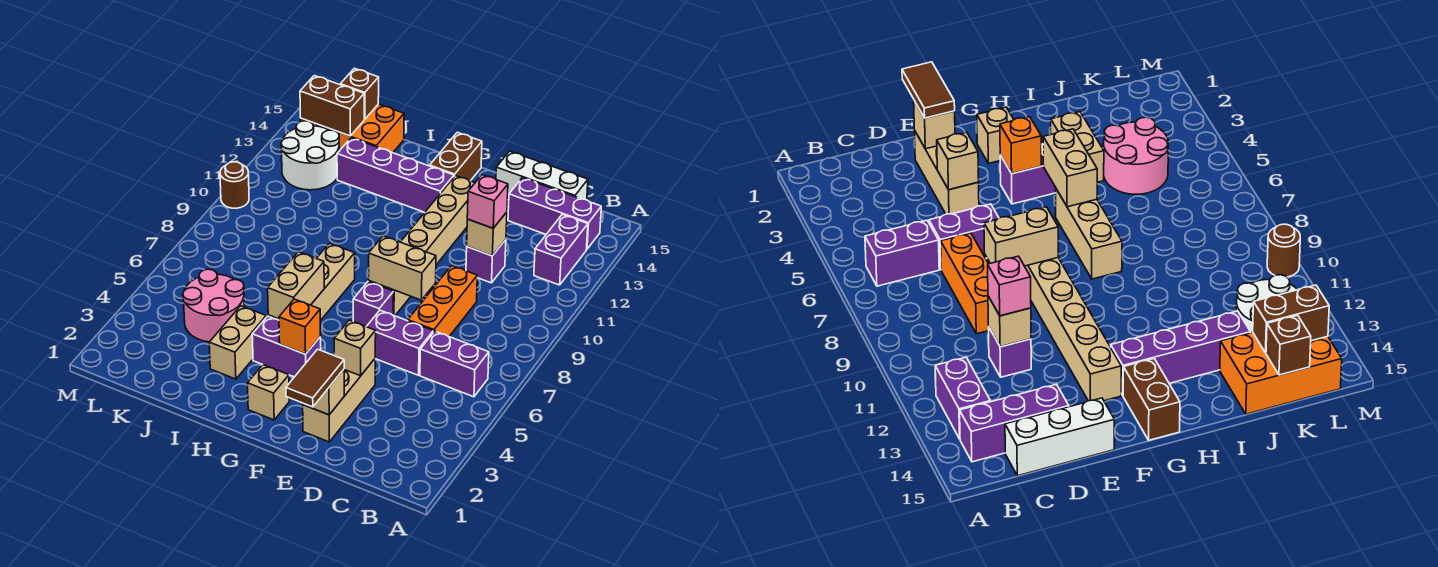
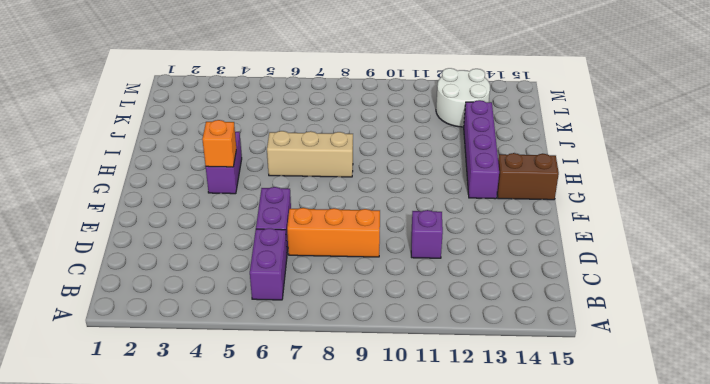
none -> purple 1x2 brick [534,214,588,285]
none -> purple 1x3 brick [508,178,601,249]
none -> white 1x3 brick [496,151,588,200]
none -> tan 1x3 brick [303,359,375,442]

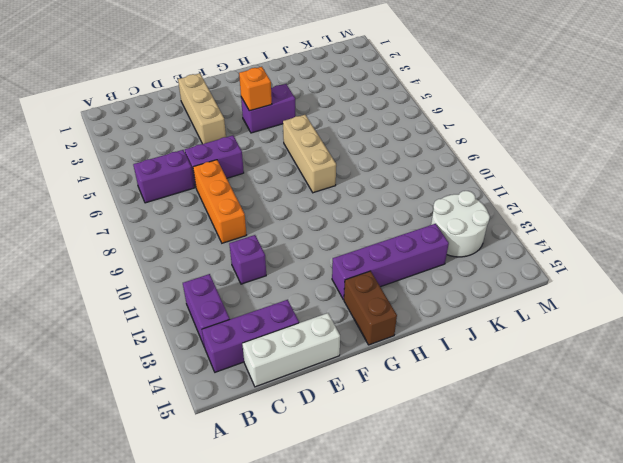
none -> purple 1x1 brick [353,282,394,326]
none -> tan 1x6 brick [368,176,475,316]
none -> tan 1x1 brick [248,365,289,420]
none -> tan 1x2 brick [209,306,266,379]

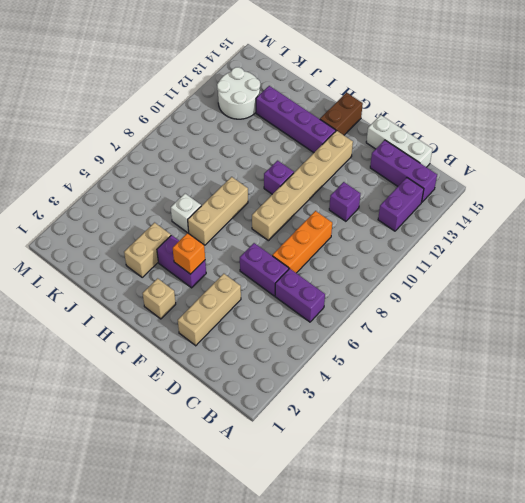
purple 1x1 brick [264,161,294,194] -> purple 1x1 brick moved to [353,282,394,326]
white 1x1 brick [171,194,201,233] -> none
none -> pink 2x2 round brick [183,269,244,342]
none -> orange 2x3 brick [300,104,404,153]
none -> brown 1x1 round brick [220,162,249,208]
none -> tan 1x1 brick [467,212,507,256]

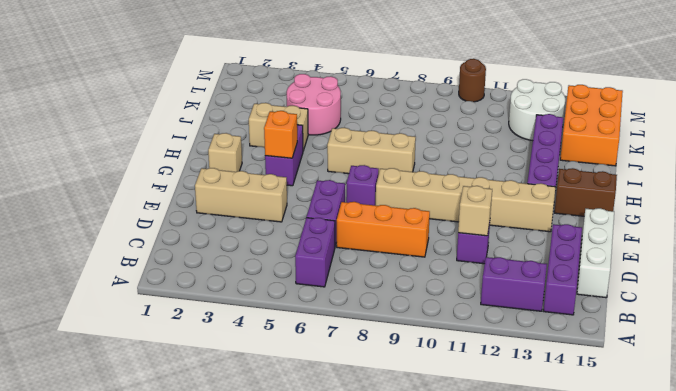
none -> tan 1x1 brick [303,370,344,415]
none -> tan 1x1 brick [334,320,376,376]
none -> tan 1x2 brick [368,236,436,300]
none -> tan 1x2 brick [268,252,324,319]

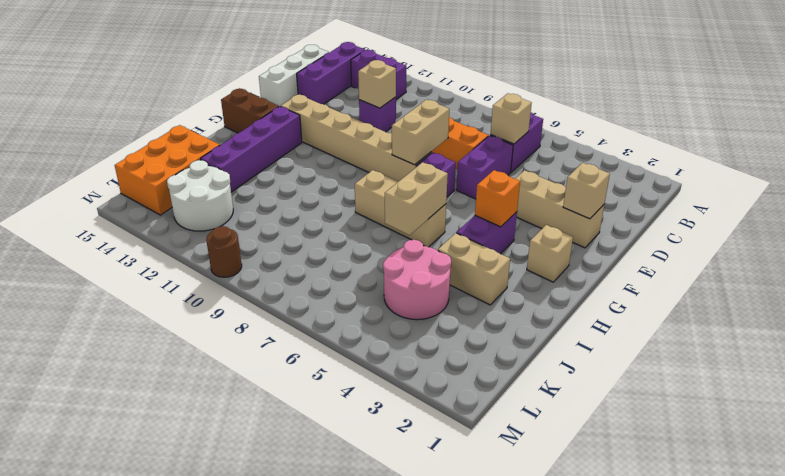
tan 1x1 brick [490,93,532,144] -> tan 1x1 brick moved to [334,320,376,376]
tan 1x2 brick [385,162,448,235] -> tan 1x2 brick turned to [268,252,324,319]
none -> brown 1x2 brick [300,76,364,136]
none -> brown 1x1 brick [340,68,379,119]
none -> pink 1x1 brick [467,175,508,228]
none -> brown 1x2 tile [286,349,344,407]

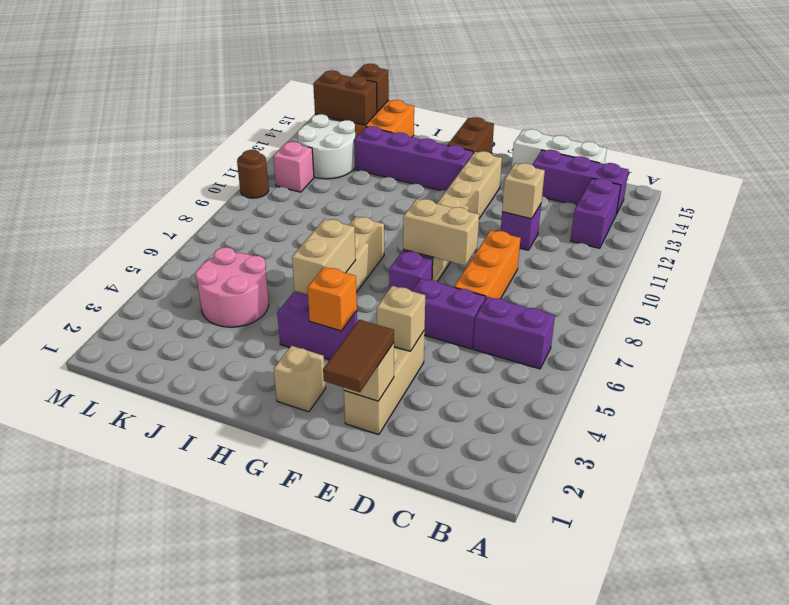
pink 1x1 brick [273,142,314,192] -> pink 1x1 brick moved to [467,175,508,228]
none -> tan 1x2 brick [209,306,266,379]

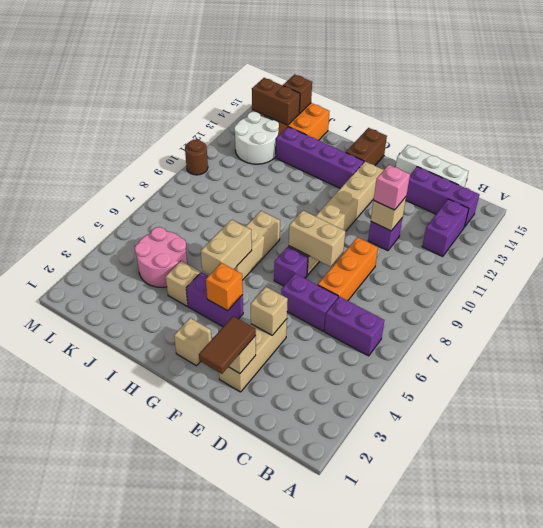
tan 1x1 brick [166,261,201,306] -> tan 1x2 brick [209,306,266,379]

